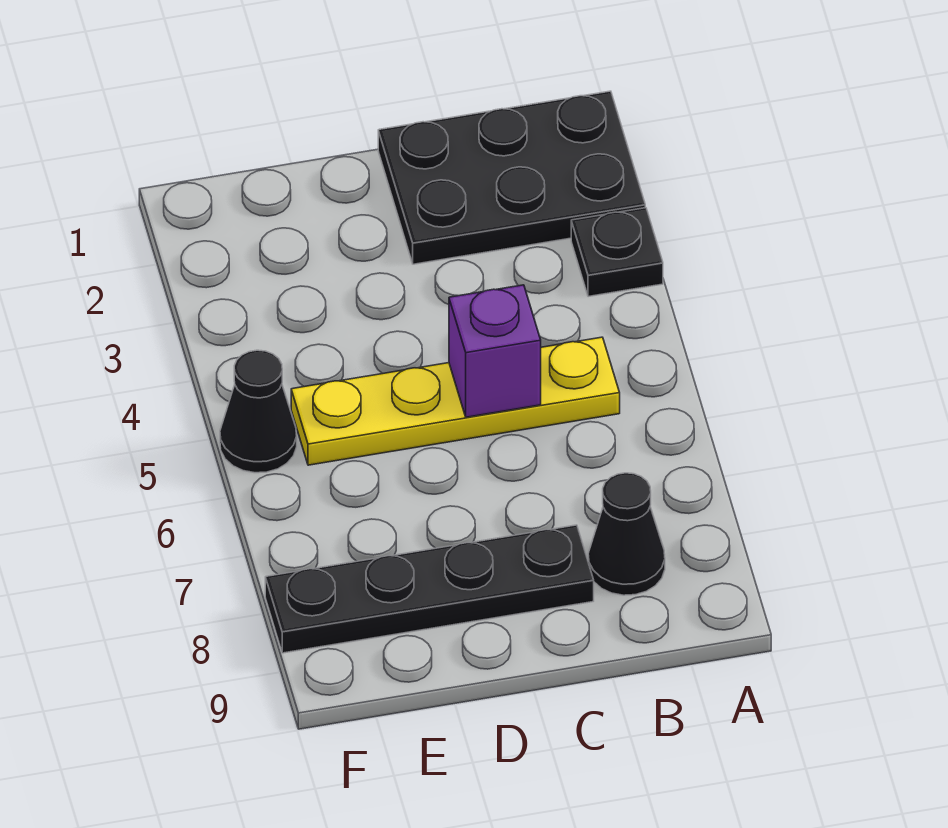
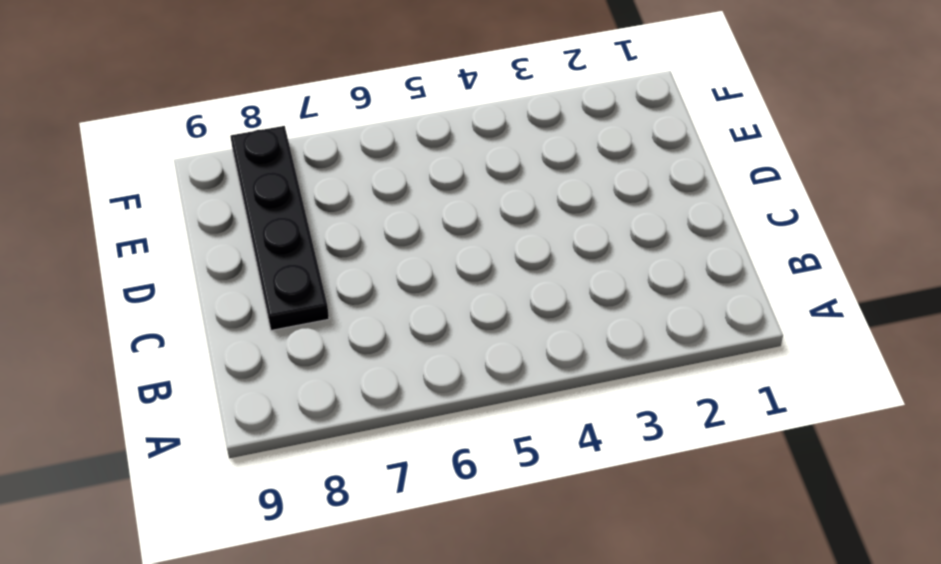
none -> black 2x3 plate [378,91,645,264]
none -> black 1x1 plate [571,208,663,297]

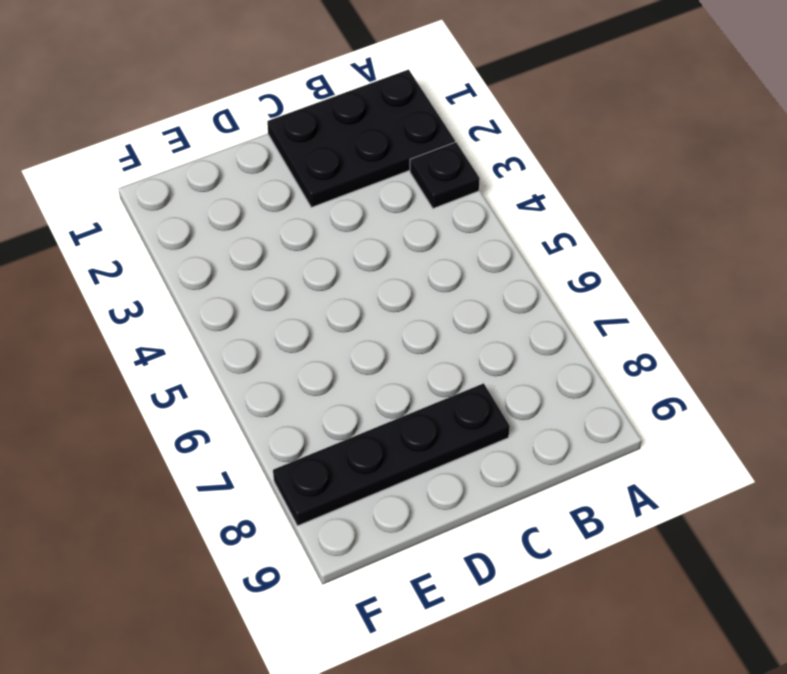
none -> yellow 1x4 plate [291,337,620,465]
none -> black 1x1 cone [588,473,665,595]

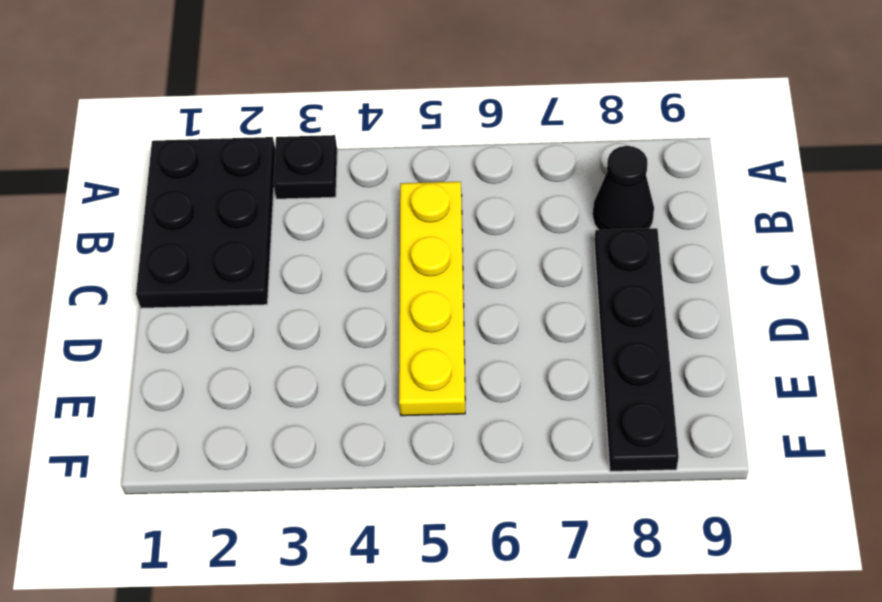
none -> black 1x1 cone [220,350,297,473]
none -> purple 1x1 brick [449,285,541,417]

